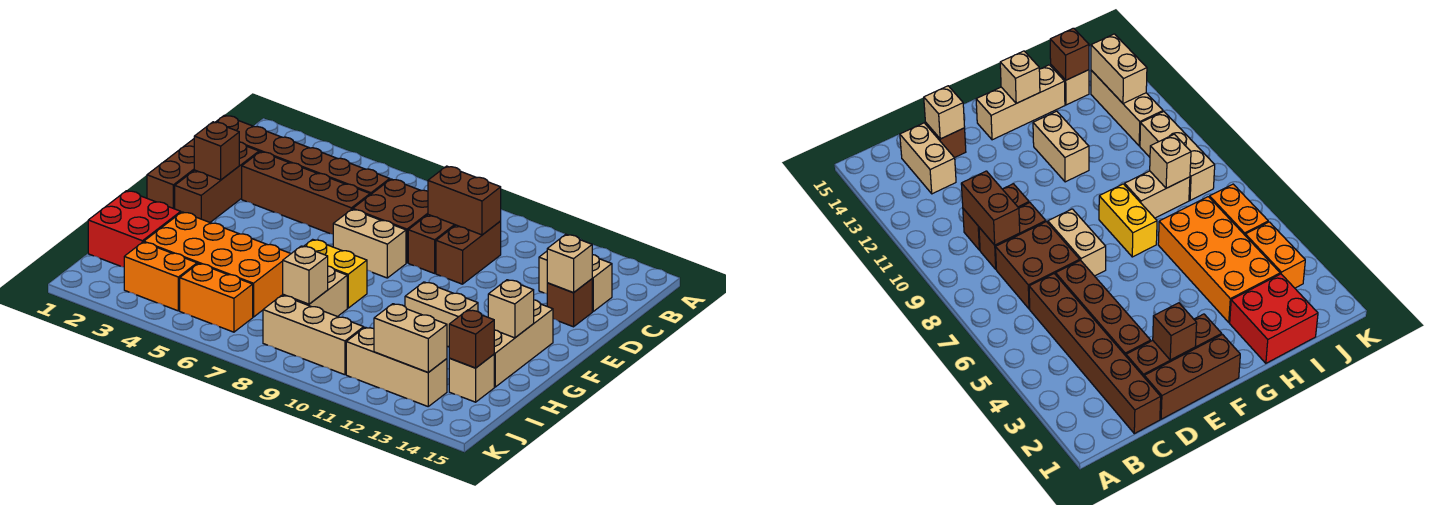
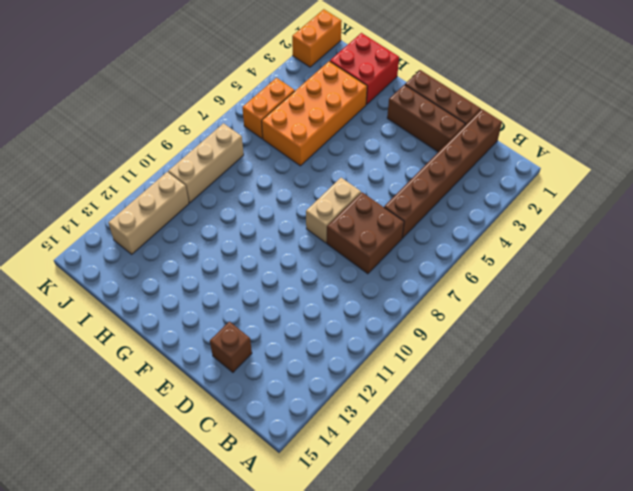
orange 1x2 brick [292,9,342,67] -> orange 1x2 brick moved to [124,242,197,311]
none -> brown 1x2 brick [408,215,455,273]
none -> brown 1x2 brick [436,221,501,284]
none -> tan 1x2 brick [539,251,612,312]

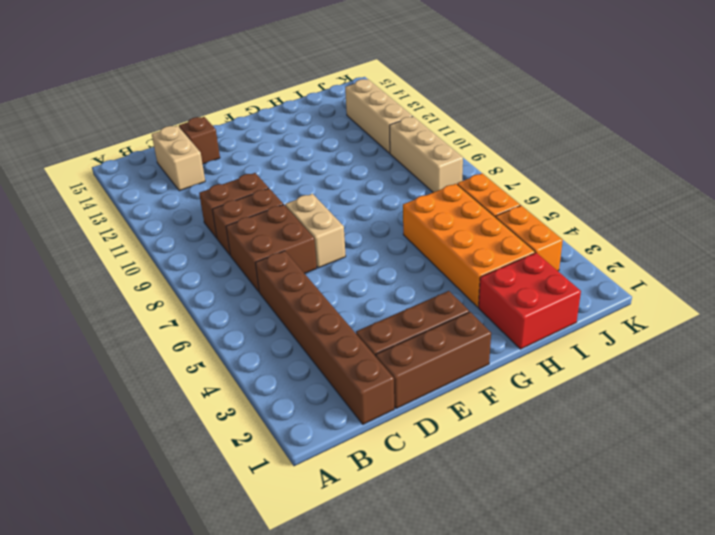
none -> brown 1x4 brick [242,152,370,234]
none -> tan 1x3 brick [494,300,553,387]
none -> yellow 1x2 brick [303,239,367,308]

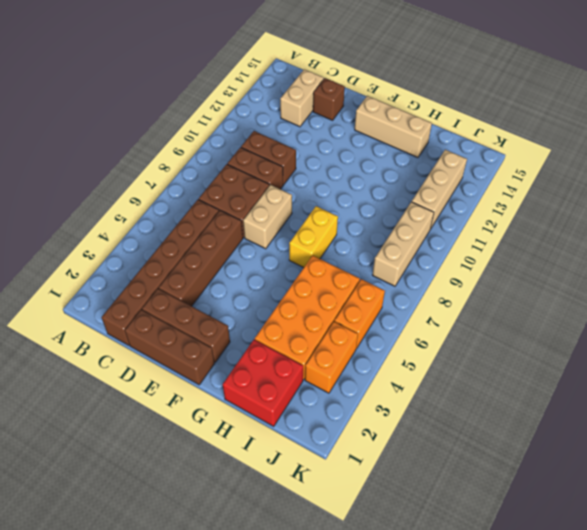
none -> tan 1x2 brick [405,282,478,347]
none -> tan 1x2 brick [283,266,347,317]
none -> tan 1x1 brick [449,354,494,402]

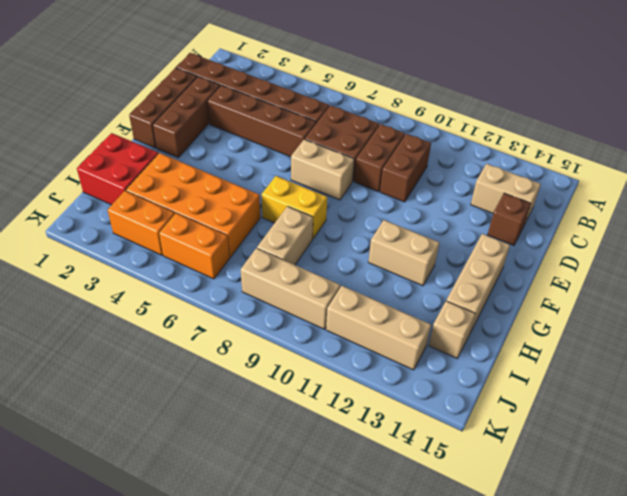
none -> brown 1x2 brick [428,166,501,235]
none -> tan 1x1 brick [547,235,592,293]
none -> brown 1x1 brick [194,122,239,180]

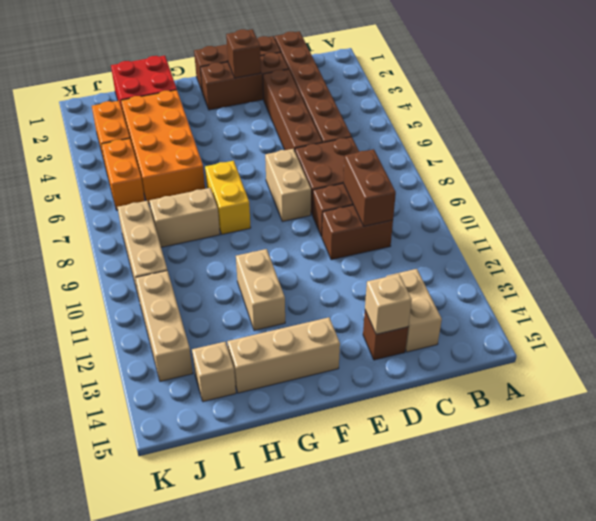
none -> tan 1x1 brick [488,280,534,338]
none -> tan 1x1 brick [283,246,328,304]
none -> brown 1x1 brick [449,310,494,368]

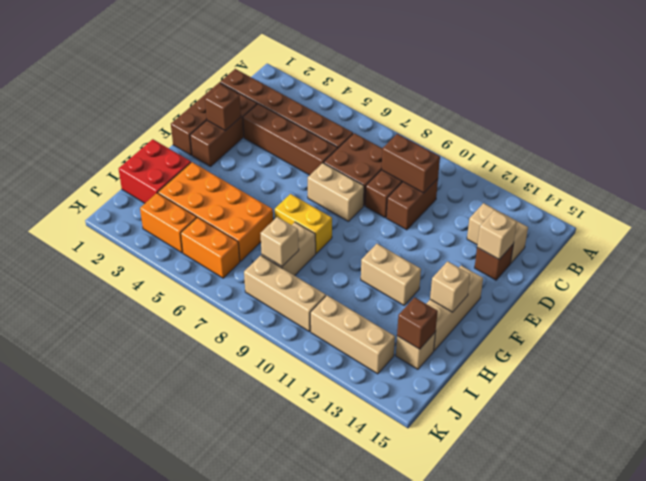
none -> tan 1x2 brick [374,304,447,372]

